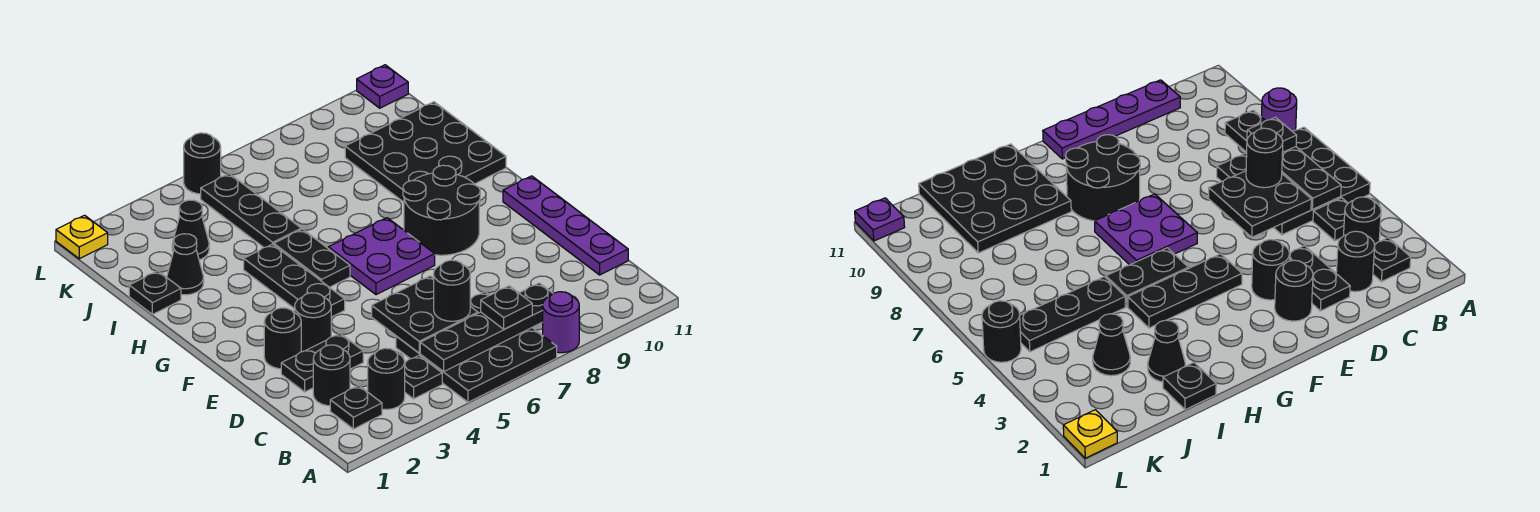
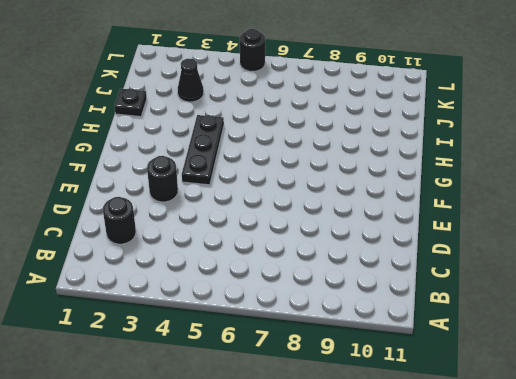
none -> black 3x3 plate [396,292,557,402]
none -> purple 1x1 round brick [542,292,579,353]
none -> black 1x1 plate [330,386,382,429]

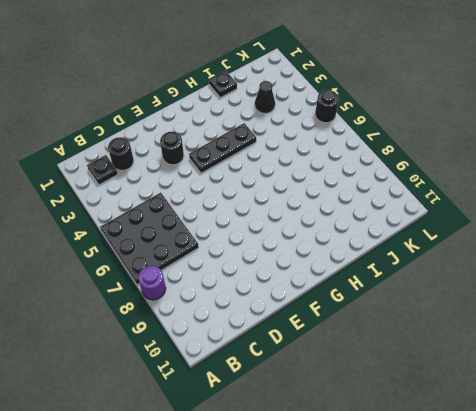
none -> black 1x1 round brick [368,348,405,409]
none -> black 1x1 plate [405,356,442,399]
none -> purple 1x4 plate [503,176,628,275]

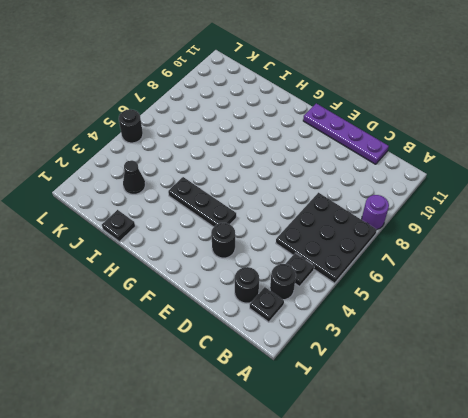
none -> black 1x2 plate [281,334,363,392]
none -> black 1x1 round brick [264,308,301,369]
none -> purple 2x2 plate [328,218,435,295]

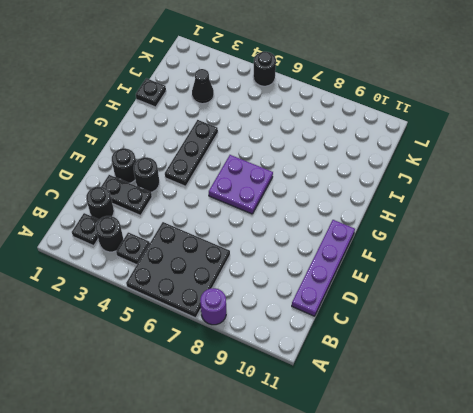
none -> black 2x2 round brick [403,165,480,255]
none -> black 1x2 plate [274,229,350,287]
none -> black 3x3 plate [345,102,506,202]

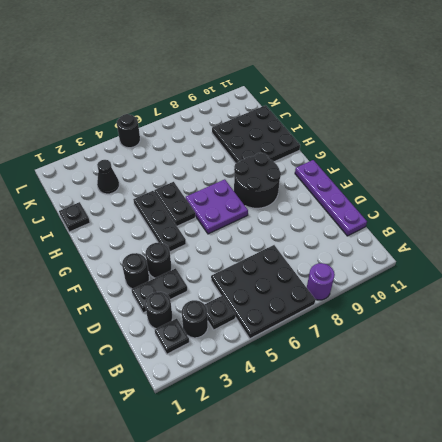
none -> black 1x1 cone [167,234,204,295]
none -> black 1x3 plate [201,174,301,247]
none -> yellow 1x1 plate [56,215,108,259]

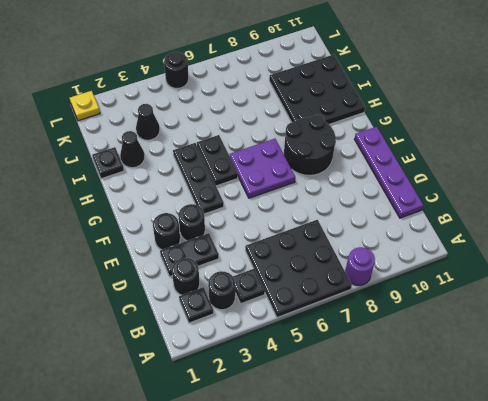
none -> black 1x3 plate [201,174,301,247]
none -> purple 1x1 plate [357,65,408,108]
none -> black 1x4 plate [420,283,553,371]

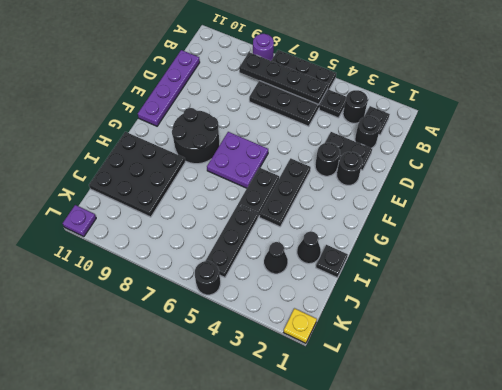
none -> black 2x2 plate [372,276,478,353]
none -> black 1x1 plate [481,286,532,329]
none -> black 1x1 round brick [434,260,470,321]

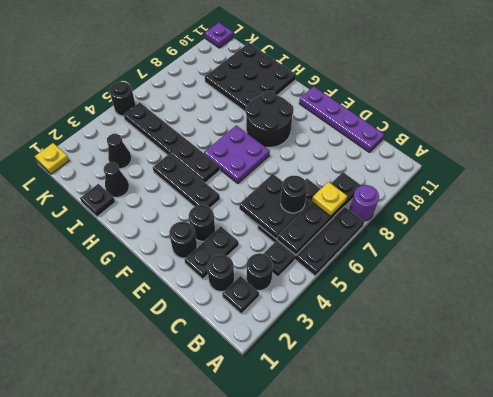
yellow 1x1 plate [312,182,347,216] -> black 1x1 plate [481,286,532,329]

